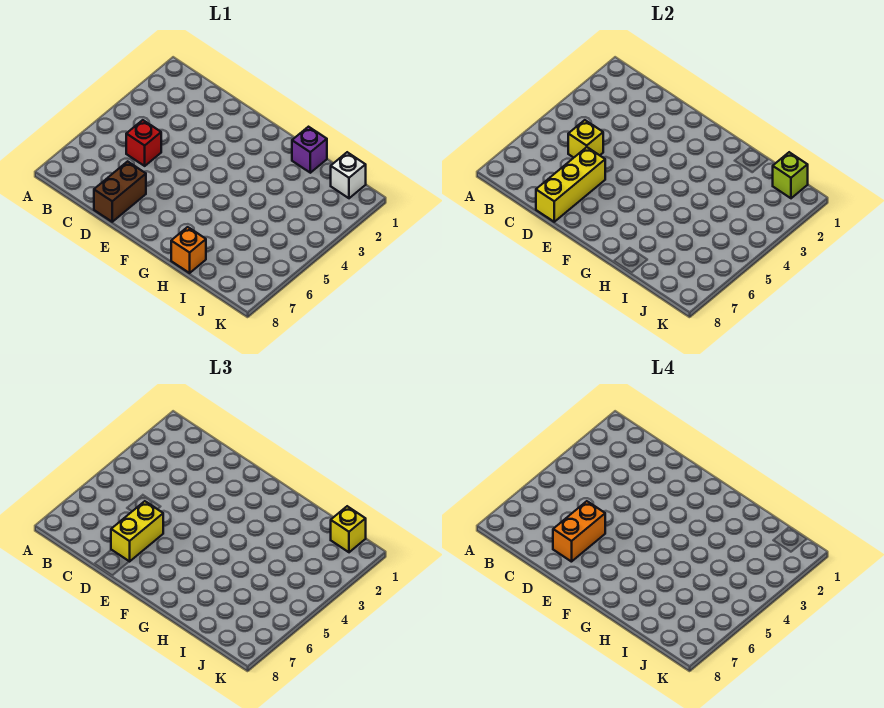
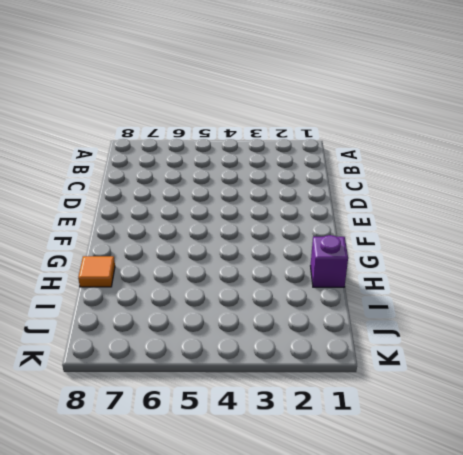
orange 1x1 tile [78,256,115,287] -> orange 1x1 brick [171,227,206,273]
none -> red 1x1 brick [126,120,161,166]
none -> brown 1x2 brick [94,161,146,222]

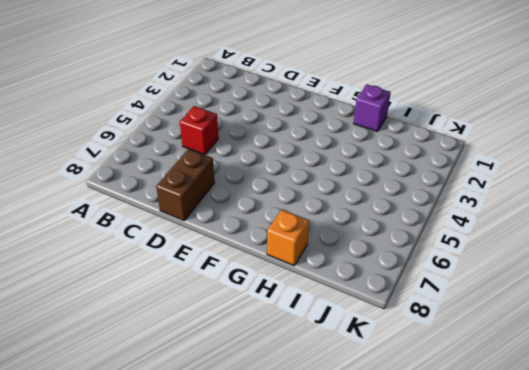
none -> white 1x1 brick [331,152,366,198]
none -> yellow 1x1 brick [568,120,603,158]

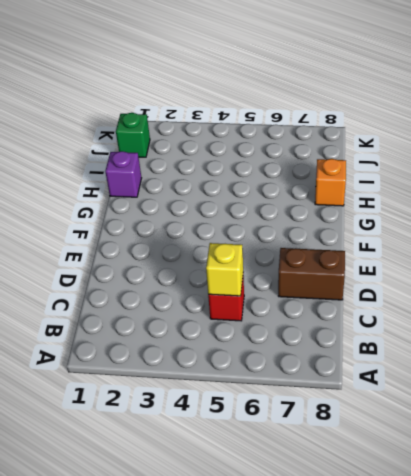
green 1x1 brick [116,113,150,157] -> white 1x1 brick [331,152,366,198]
none -> yellow 1x3 brick [536,147,605,222]
none -> lime 1x1 brick [773,152,808,198]

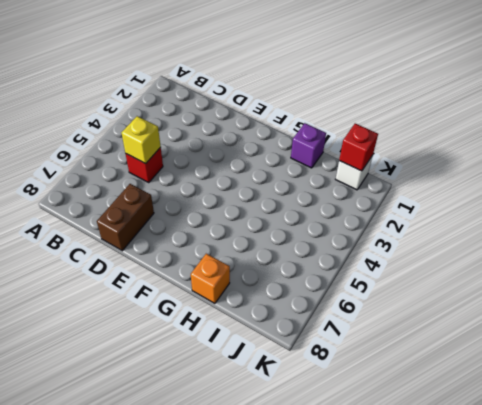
red 1x1 brick [339,124,378,171] -> lime 1x1 brick [773,152,808,198]
none -> yellow 1x3 brick [536,147,605,222]
none -> yellow 1x2 brick [111,501,163,562]

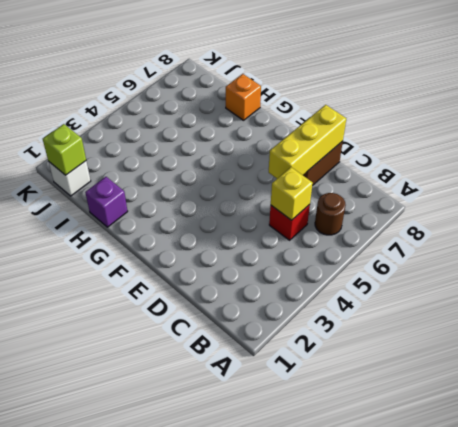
brown 1x1 round brick [315,193,346,235] -> none
none -> yellow 1x2 brick [111,501,163,562]
none -> yellow 1x1 brick [331,506,366,552]

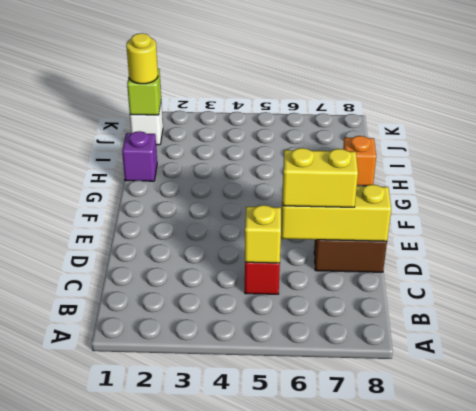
yellow 1x1 round brick [126,33,158,84] -> yellow 1x1 brick [331,506,366,552]
none -> orange 1x2 brick [553,501,605,562]

